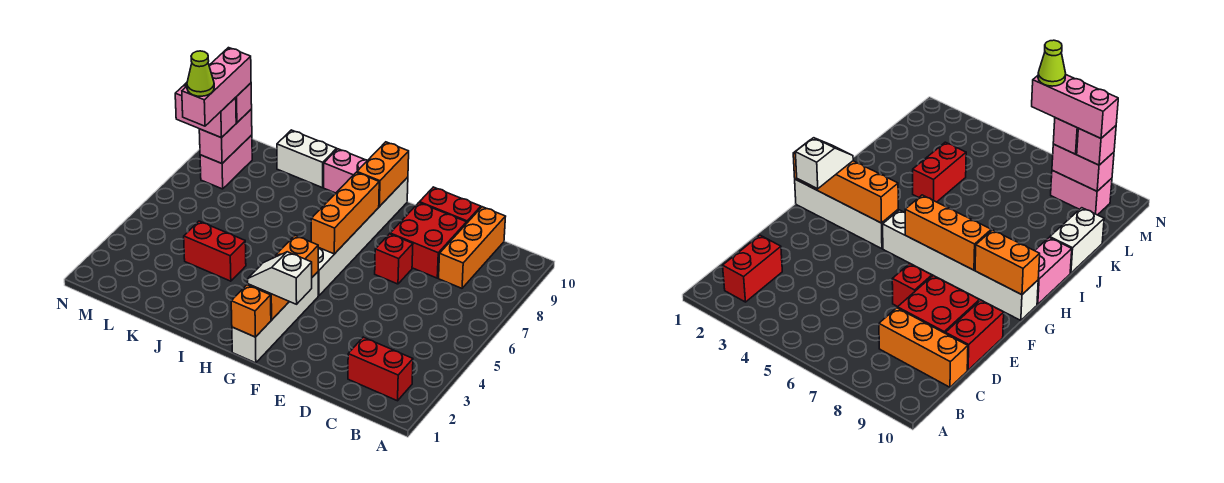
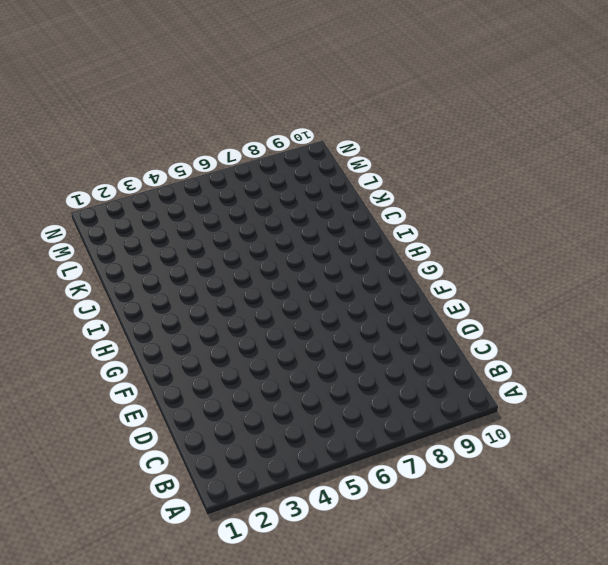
none -> red 1x2 brick [348,337,413,401]
none -> orange 1x3 brick [439,207,506,288]
none -> red 2x2 brick [390,203,467,278]

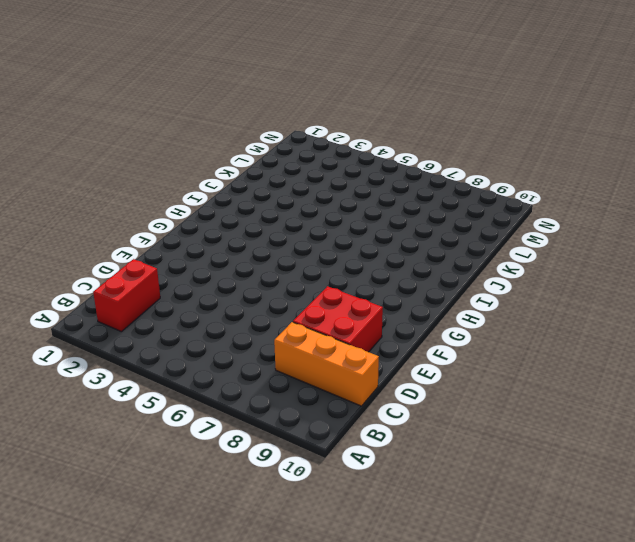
none -> red 1x2 brick [420,187,481,223]
none -> red 1x1 brick [375,234,413,284]
none -> white 1x4 brick [232,272,318,363]

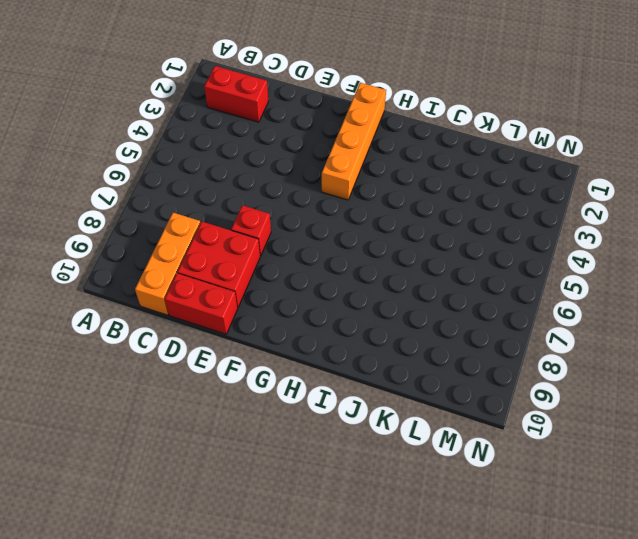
orange 1x4 brick [322,83,386,200] -> white 1x4 brick [232,272,318,363]
none -> white 1x6 brick [318,177,408,296]
none -> pink 1x2 brick [324,149,368,193]
none -> red 1x2 brick [184,221,246,281]

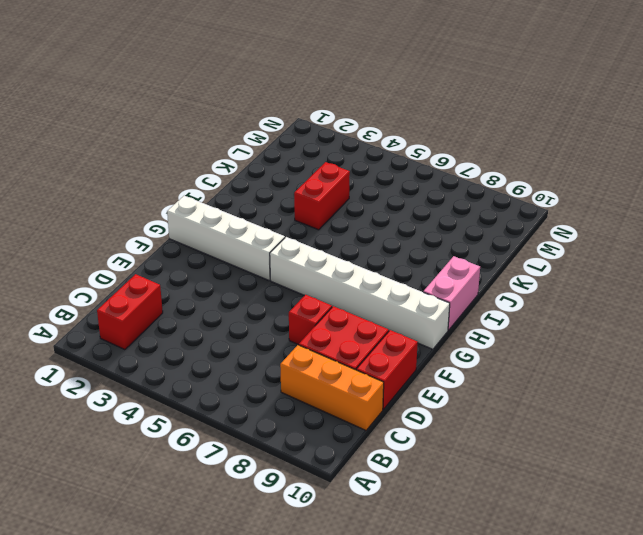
none -> white 1x2 brick [277,130,337,188]
none -> pink 1x2 brick [200,135,252,189]
none -> orange 1x1 brick [231,285,271,337]

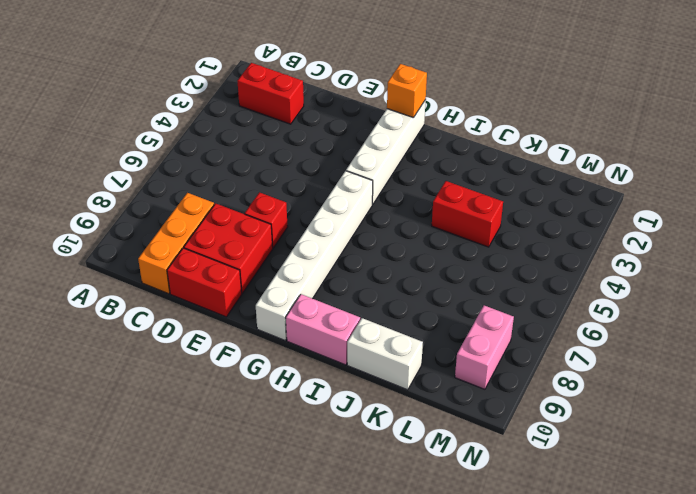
none -> orange 1x3 brick [248,236,318,320]
none -> orange 1x3 brick [311,172,379,254]
none -> orange 1x2 brick [357,142,409,206]

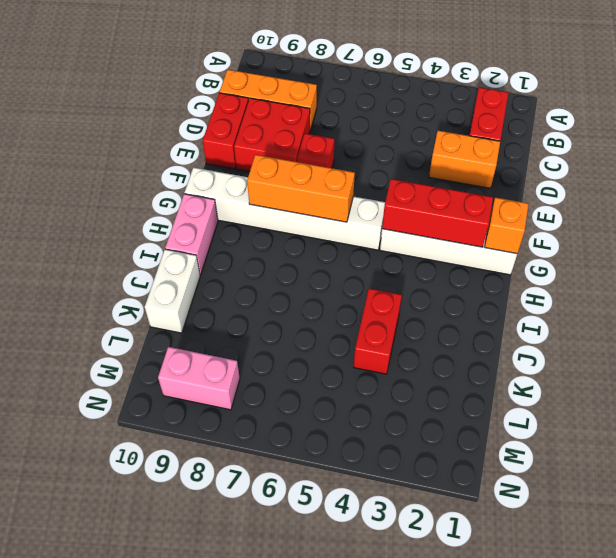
orange 1x2 brick [429,131,500,188] -> orange 1x2 brick moved to [357,142,409,206]
red 1x3 brick [382,179,493,247] -> orange 1x3 brick [248,236,318,320]
none -> pink 1x2 brick [199,109,252,163]
none -> white 1x2 slope [248,252,312,304]
none -> pink 1x2 brick [175,83,236,138]

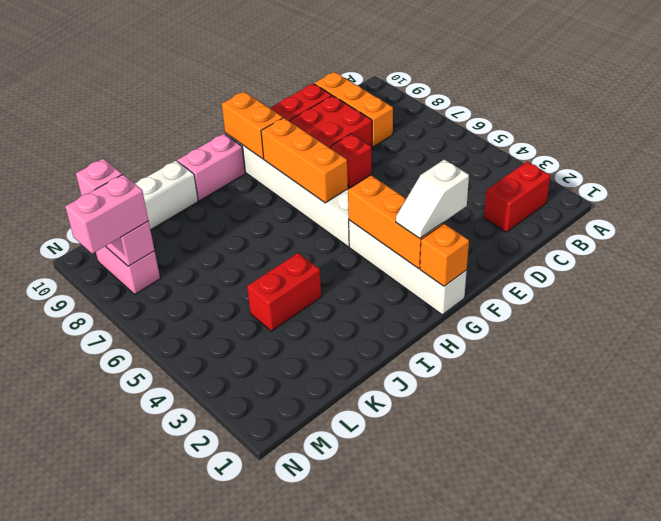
none -> pink 1x3 brick [182,48,251,126]
none -> lime 1x1 cone [187,51,214,96]

